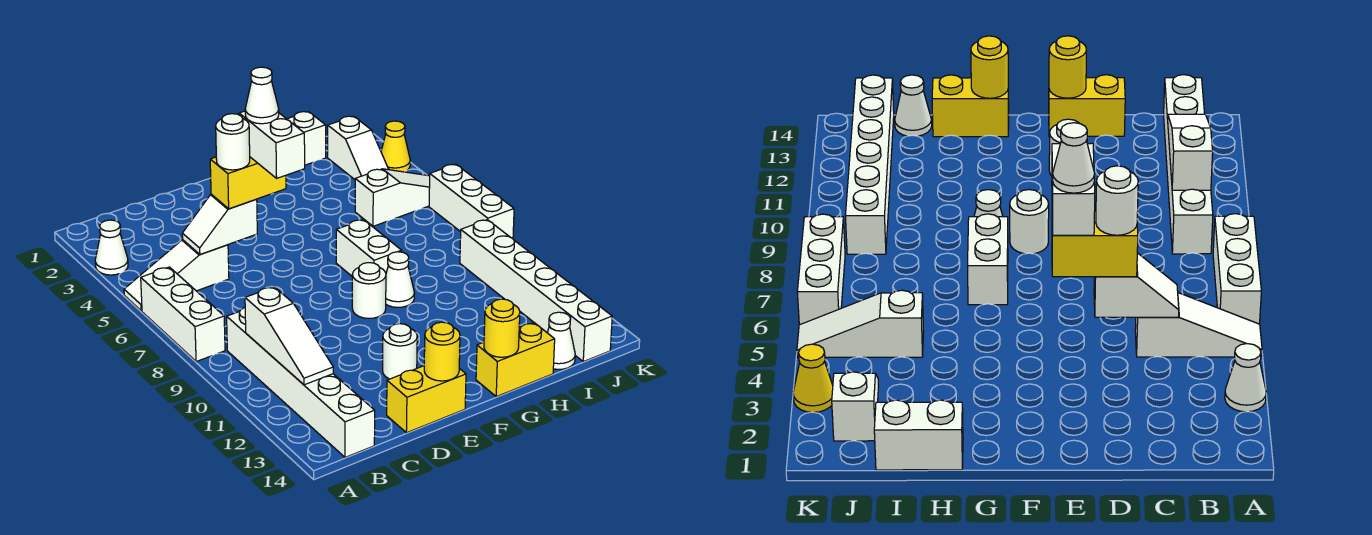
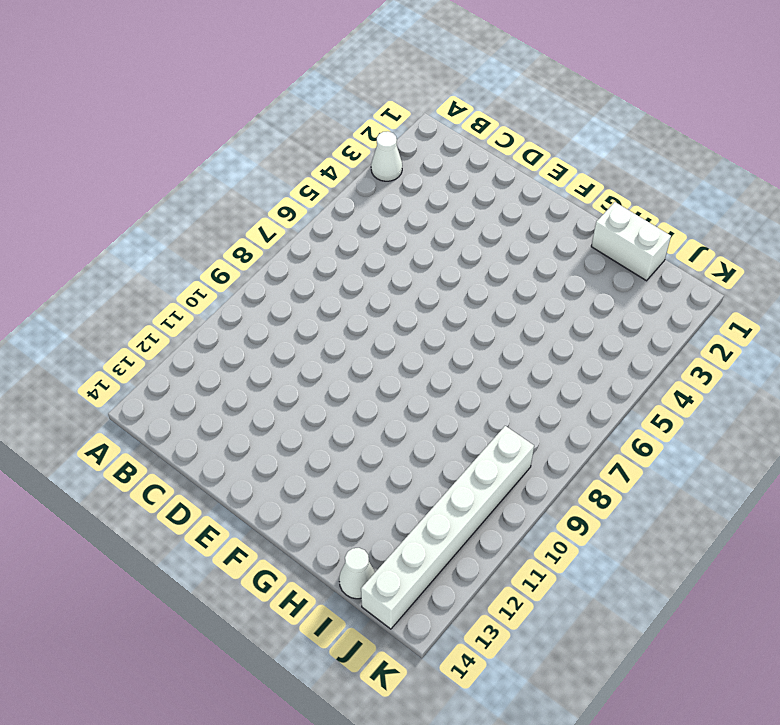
none -> white 1x3 slope [124,240,229,311]
none -> white 1x3 brick [141,267,225,362]
none -> white 1x6 brick [227,308,375,457]

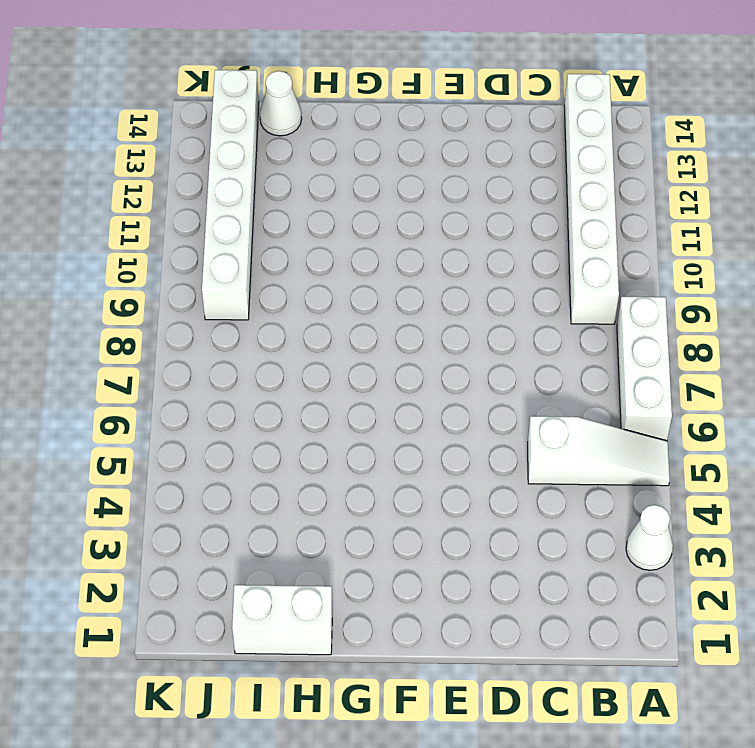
none -> yellow 1x2 brick [387,366,466,433]
none -> white 1x1 round brick [383,324,417,379]
none -> white 1x1 round brick [352,263,386,318]

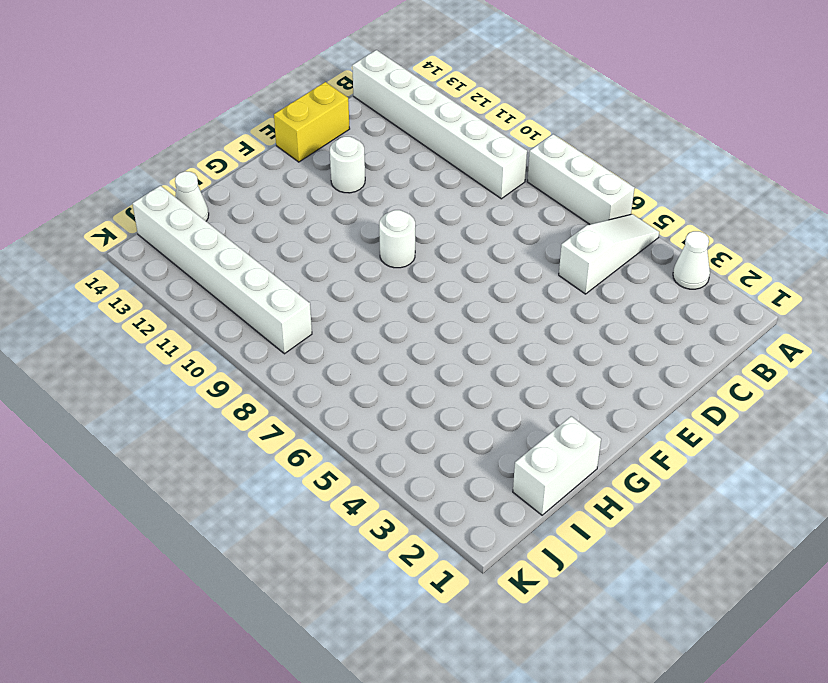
none -> white 1x2 brick [336,220,402,276]
none -> white 1x1 cone [386,252,414,307]
none -> yellow 1x2 brick [476,323,555,397]

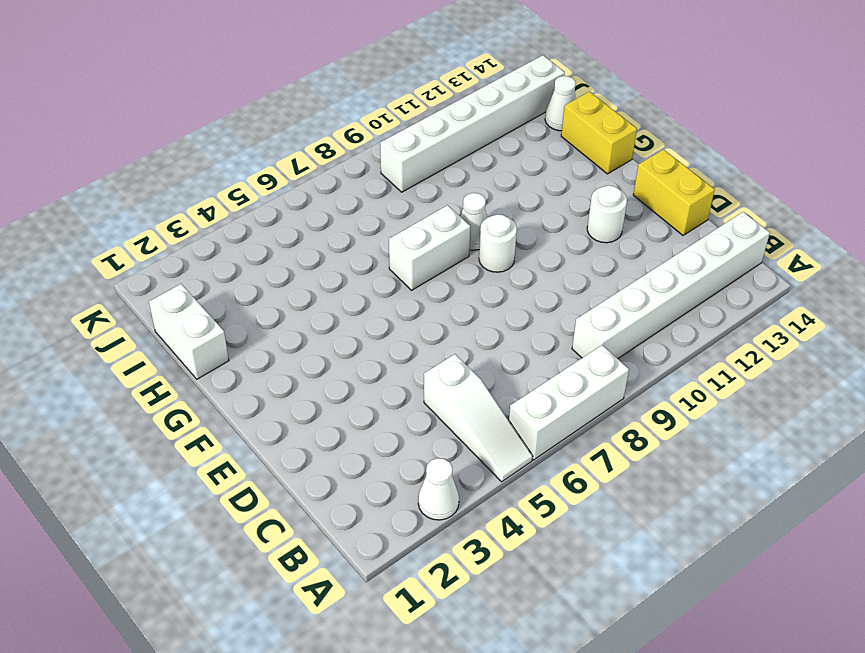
none -> white 1x3 slope [355,169,430,226]
none -> white 1x2 slope [328,116,389,179]
none -> yellow 1x1 cone [381,121,410,172]

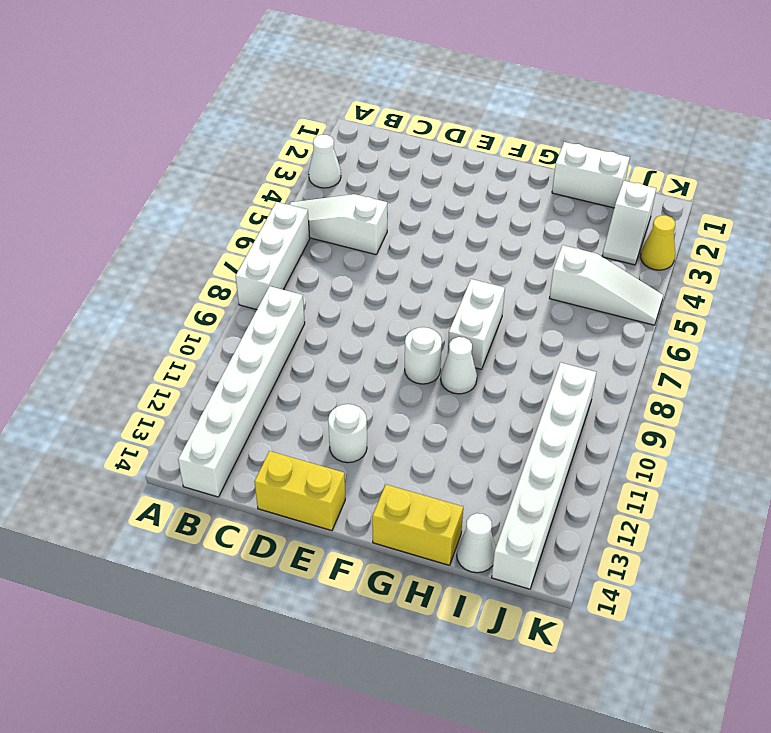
none -> white 1x3 brick [429,164,514,238]
none -> white 1x3 slope [245,287,333,385]
none -> white 1x2 slope [182,194,257,255]

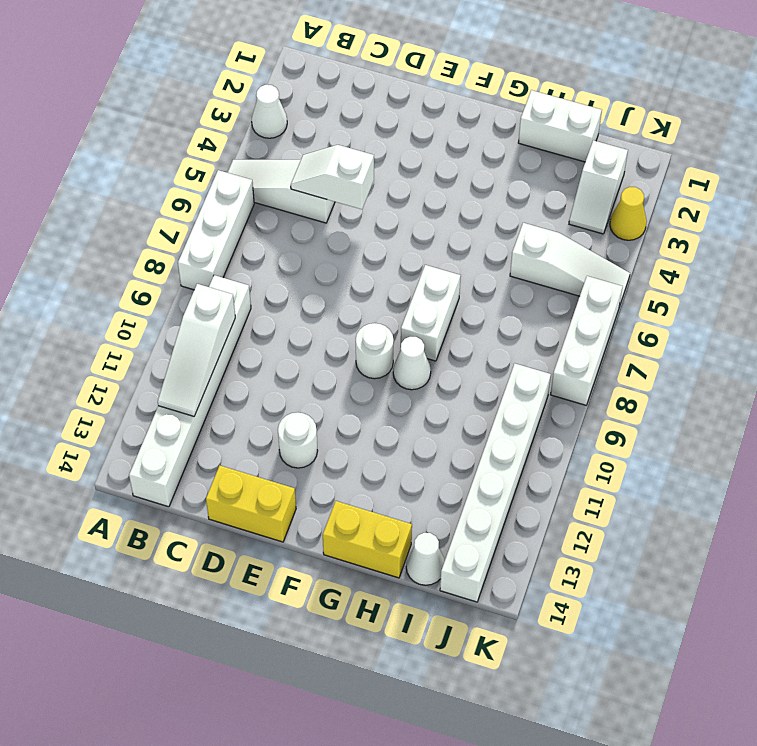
none -> yellow 1x1 round brick [424,322,460,381]
none -> yellow 1x1 round brick [484,299,520,357]
none -> yellow 1x2 brick [210,157,286,209]

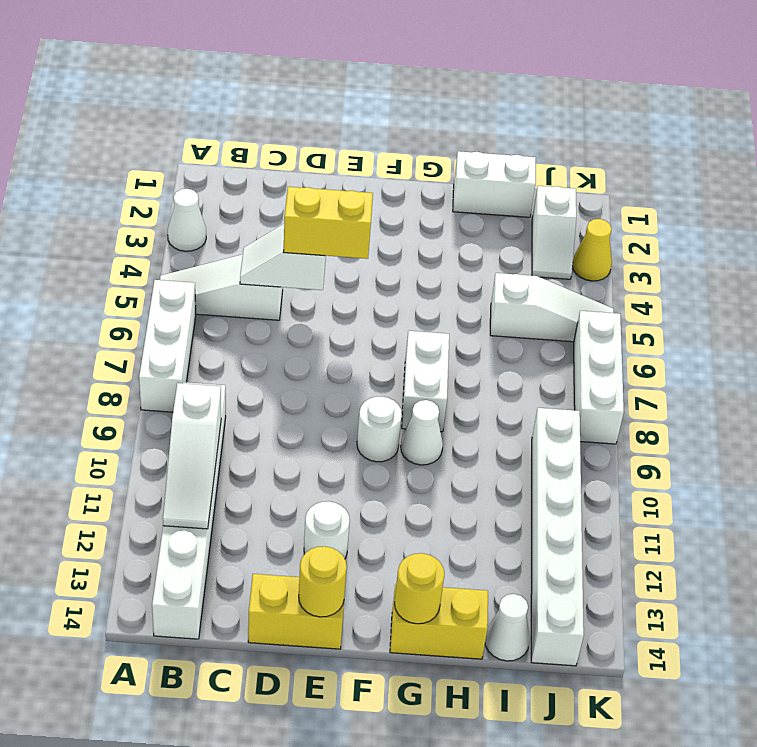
none -> white 1x1 round brick [216,114,250,170]
none -> white 1x2 brick [239,111,305,178]
none -> white 1x1 cone [245,67,279,124]

